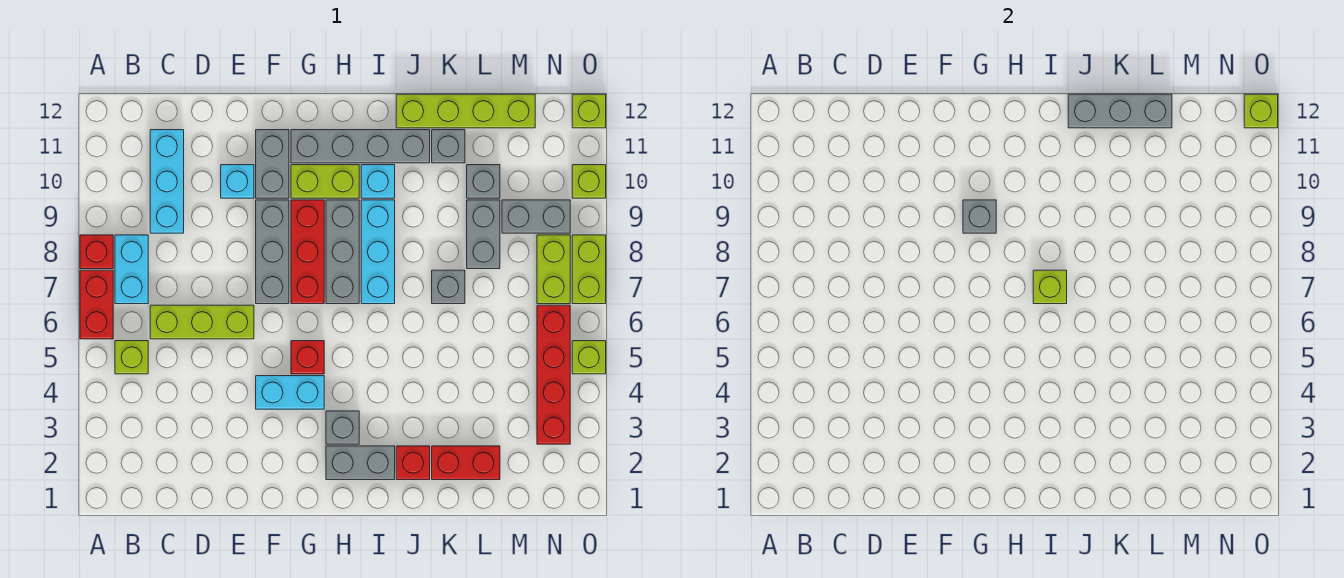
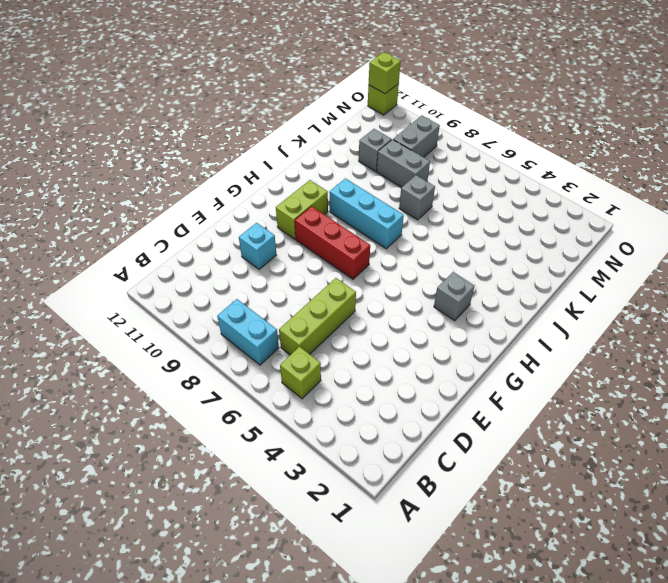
none -> red 1x2 brick [80,270,113,339]
none -> red 1x1 brick [80,235,113,269]
none -> cyan 1x3 brick [150,130,184,233]
none -> cyan 1x2 brick [256,376,324,409]

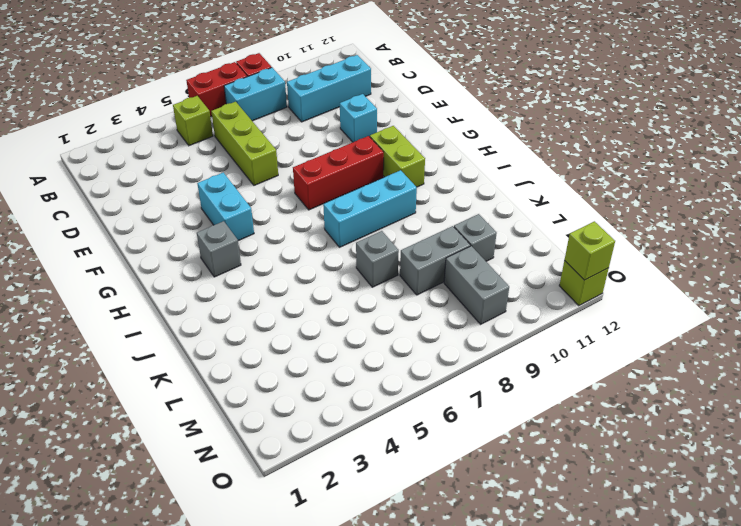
none -> grey 1x3 brick [256,200,289,304]
none -> grey 1x2 brick [256,130,289,198]
none -> red 1x1 brick [291,341,324,374]
none -> grey 1x4 brick [291,130,430,163]

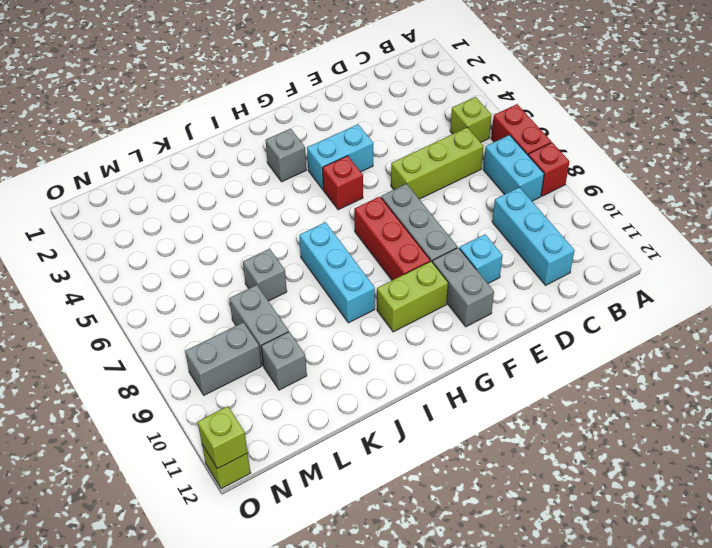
none -> grey 1x4 brick [291,130,430,163]
none -> grey 1x2 brick [326,446,395,480]
none -> grey 1x3 brick [326,200,359,304]
none -> cyan 1x1 brick [361,165,395,198]

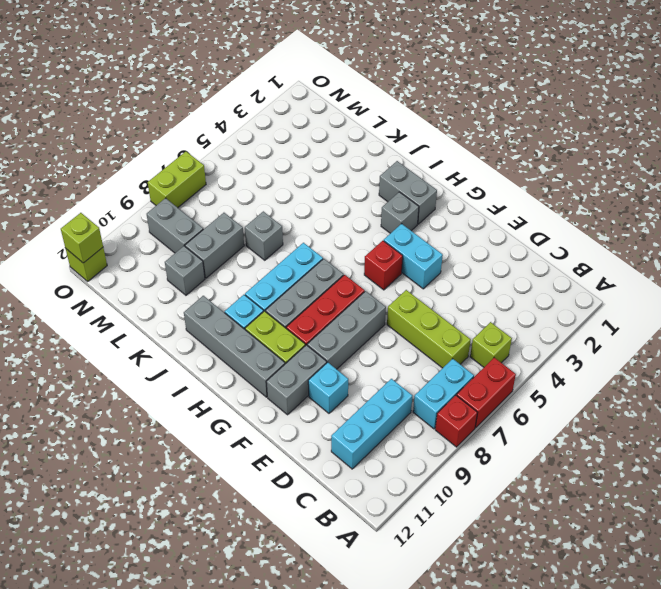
none -> red 1x1 brick [396,446,430,480]
none -> lime 1x4 brick [396,94,535,128]
none -> red 1x2 brick [432,446,500,480]
none -> grey 1x1 brick [432,130,465,163]

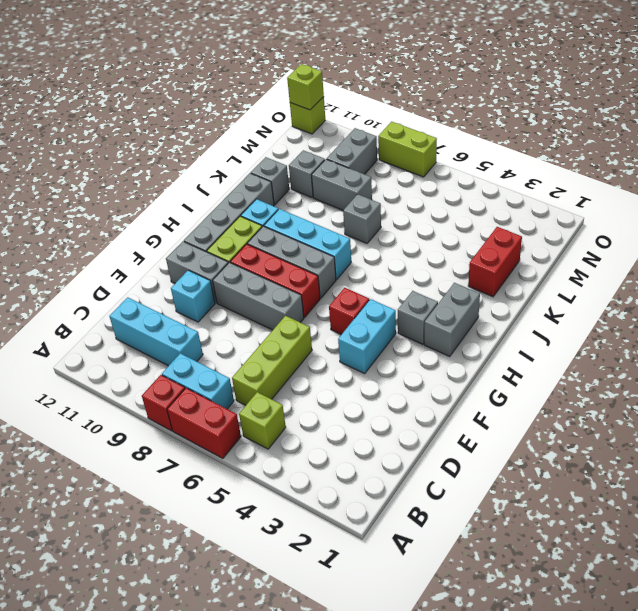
none -> red 1x1 brick [396,446,430,480]
none -> lime 1x4 brick [396,94,535,128]
none -> red 1x4 brick [537,305,570,444]
none -> lime 1x2 brick [537,235,570,304]

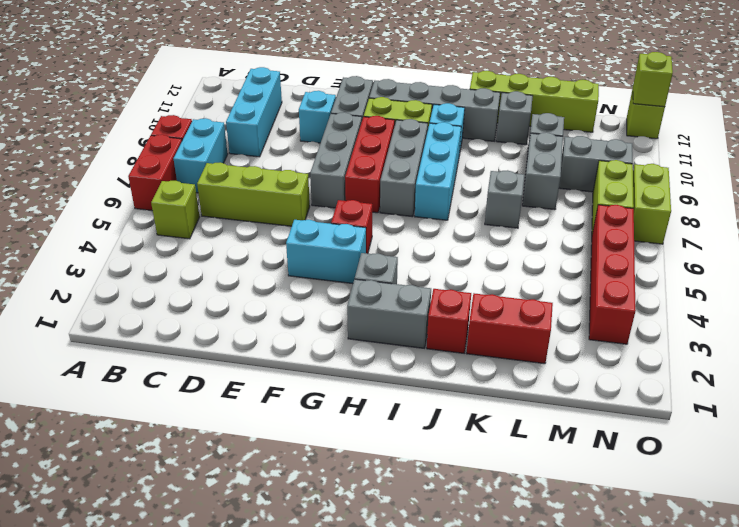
none -> lime 1x1 brick [572,341,606,374]
none -> lime 1x1 brick [572,165,606,198]
none -> grey 1x1 brick [963,200,996,233]
none -> lime 1x1 brick [1033,270,1067,304]

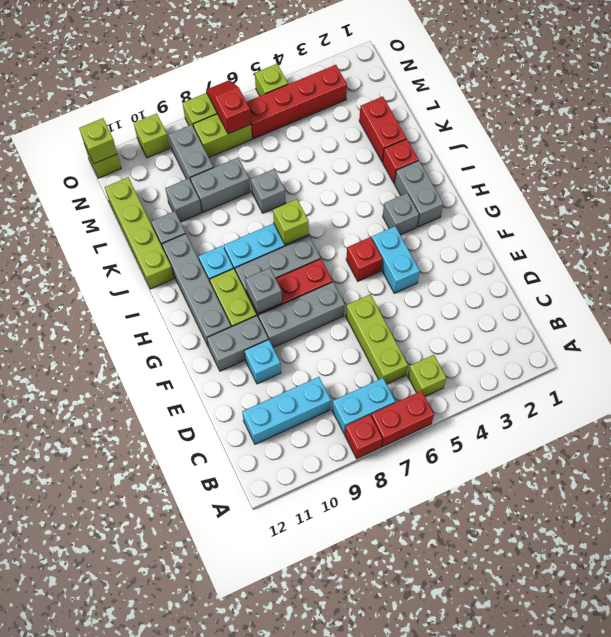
red 1x2 slope [206,80,251,134] -> none
none -> grey 1x3 brick [1068,94,1172,128]

